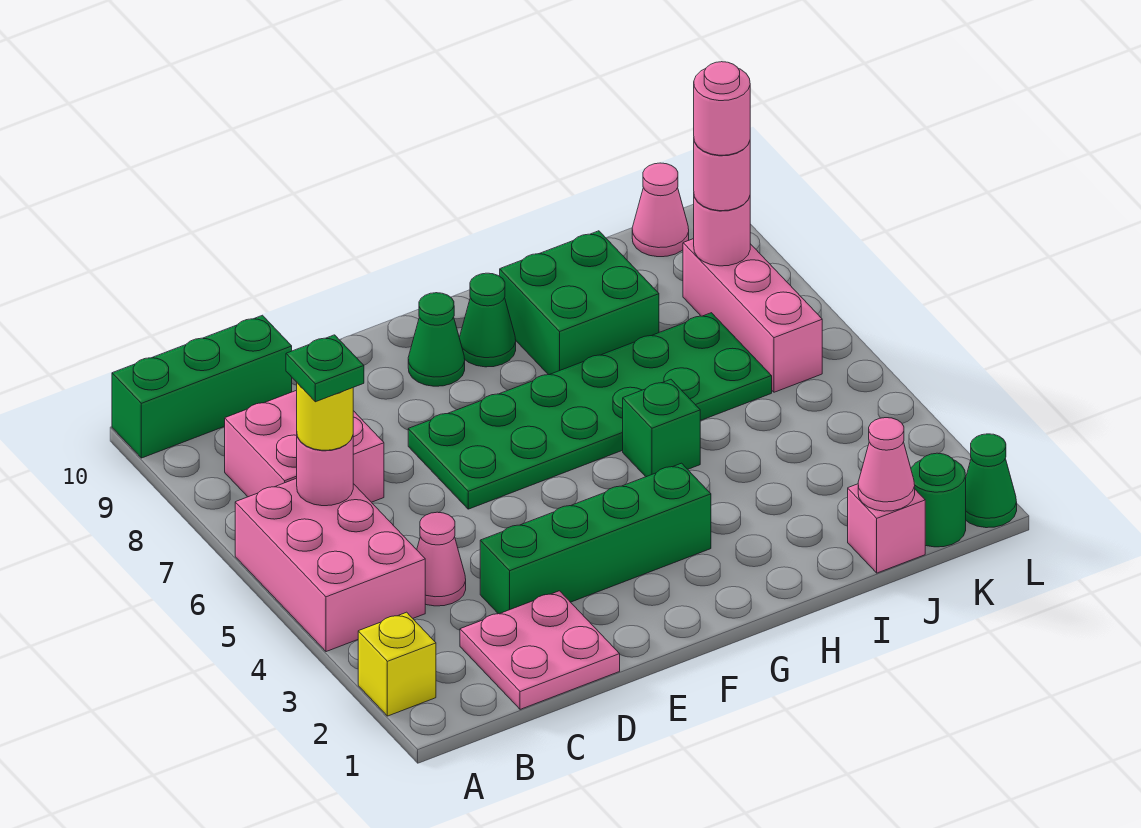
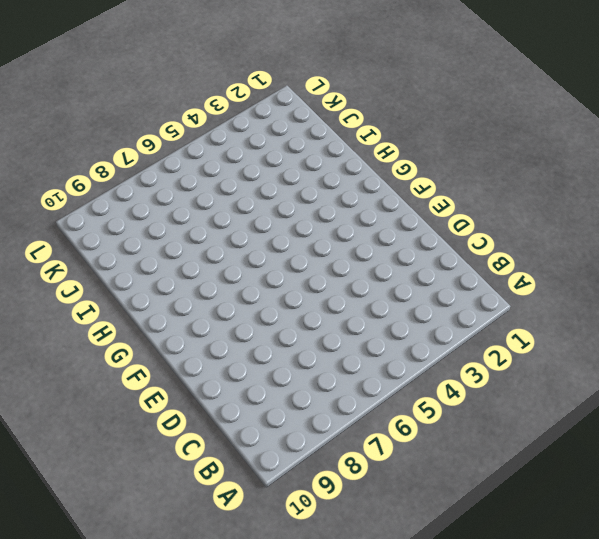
none -> yellow 1x1 brick [358,612,436,716]
none -> pink 2x3 brick [235,478,425,652]
none -> green 1x3 brick [112,315,292,458]

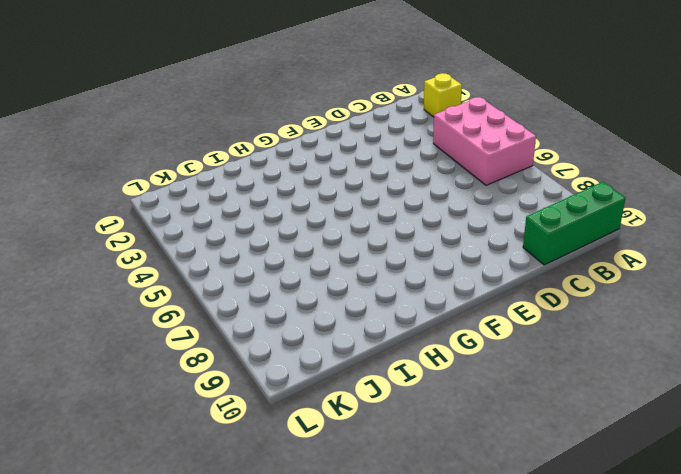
none -> pink 2x2 brick [225,390,384,502]
none -> pink 2x2 plate [460,591,620,709]
none -> pink 1x1 cone [417,512,466,606]

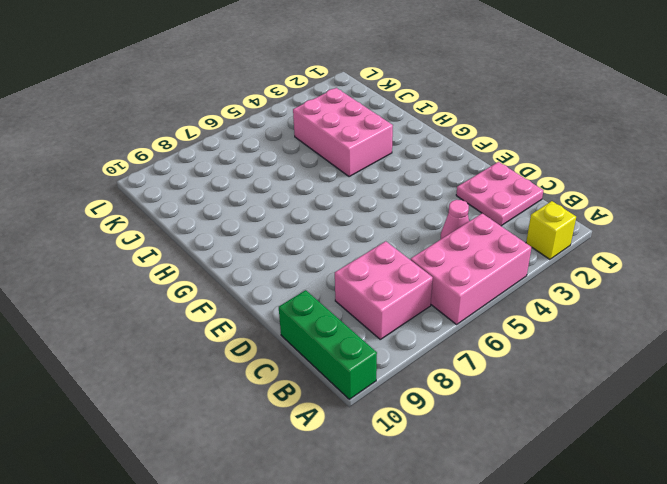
pink 2x3 brick [293,88,393,177] -> none
none -> green 1x4 brick [480,463,711,614]
none -> green 2x6 plate [408,313,772,509]
none -> green 1x1 cone [408,293,465,386]

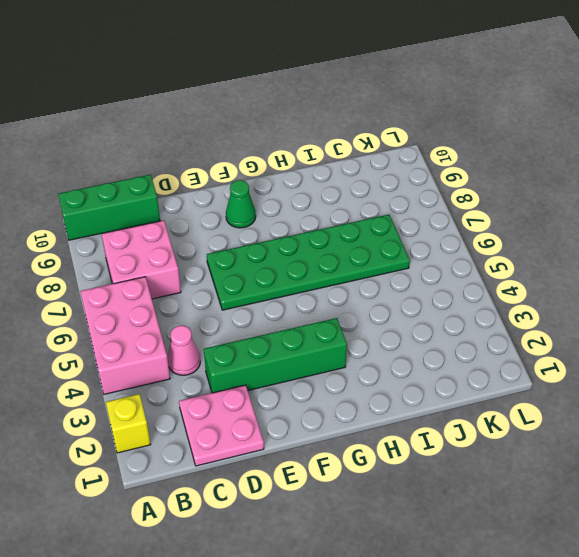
none -> green 1x1 cone [459,273,516,367]
none -> green 1x1 brick [623,379,700,477]
none -> green 2x2 brick [500,231,659,375]

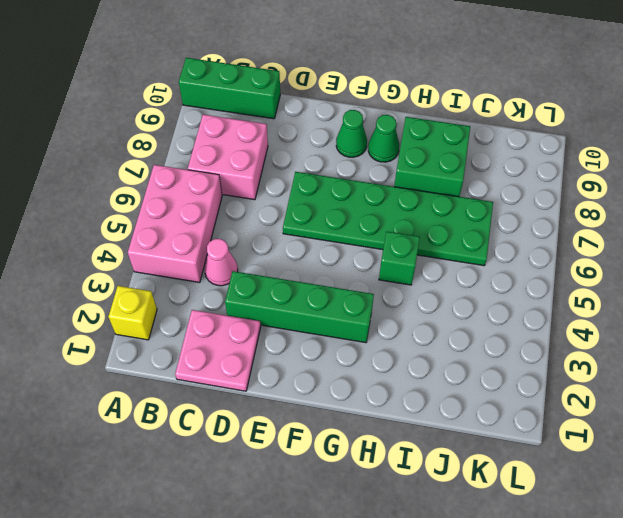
none -> pink 1x1 brick [848,484,925,573]
none -> green 1x1 round brick [911,453,966,547]
none -> pink 1x3 brick [683,239,822,392]

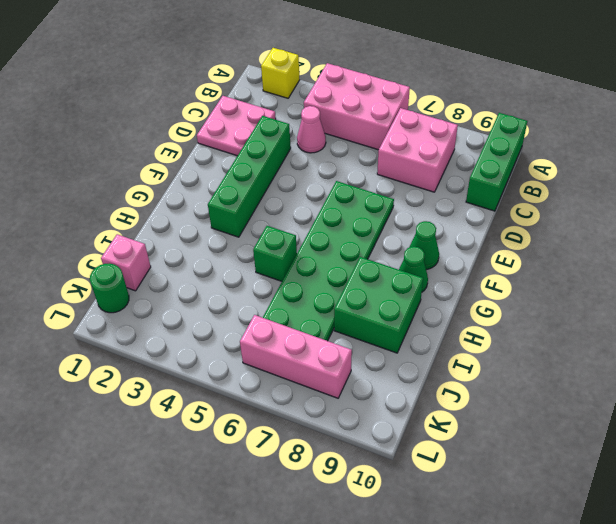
none -> pink 1x1 cone [632,163,689,257]
none -> green 1x1 cone [966,434,1017,528]
none -> pink 1x1 round brick [297,436,353,506]

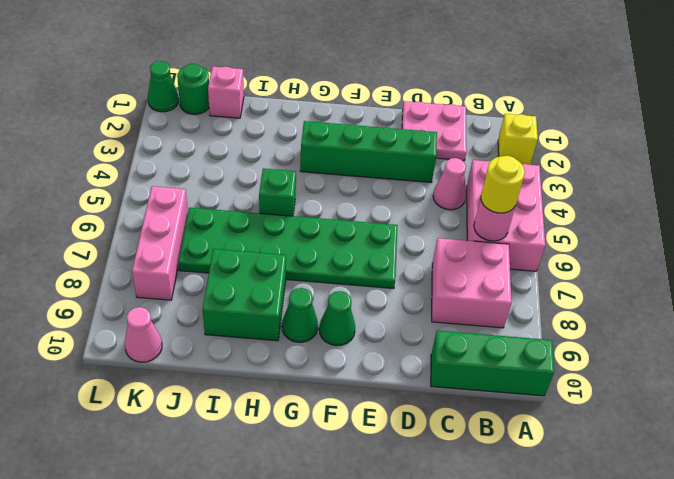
none -> pink 1x1 cone [858,418,915,511]
none -> pink 1x1 round brick [694,197,750,266]
none -> pink 1x1 round brick [694,141,750,211]

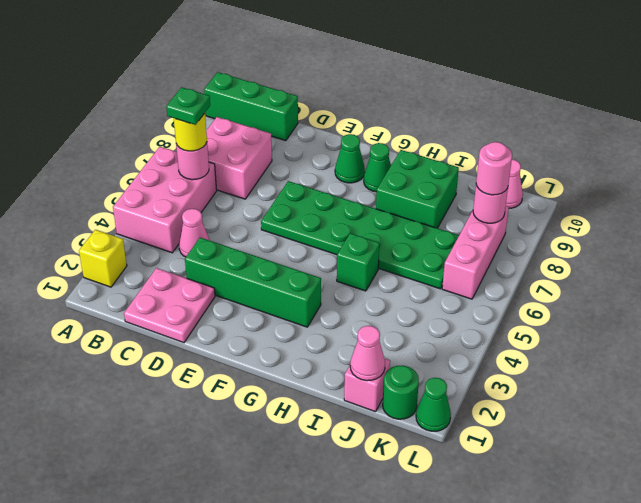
none -> pink 1x1 round brick [694,62,750,155]

